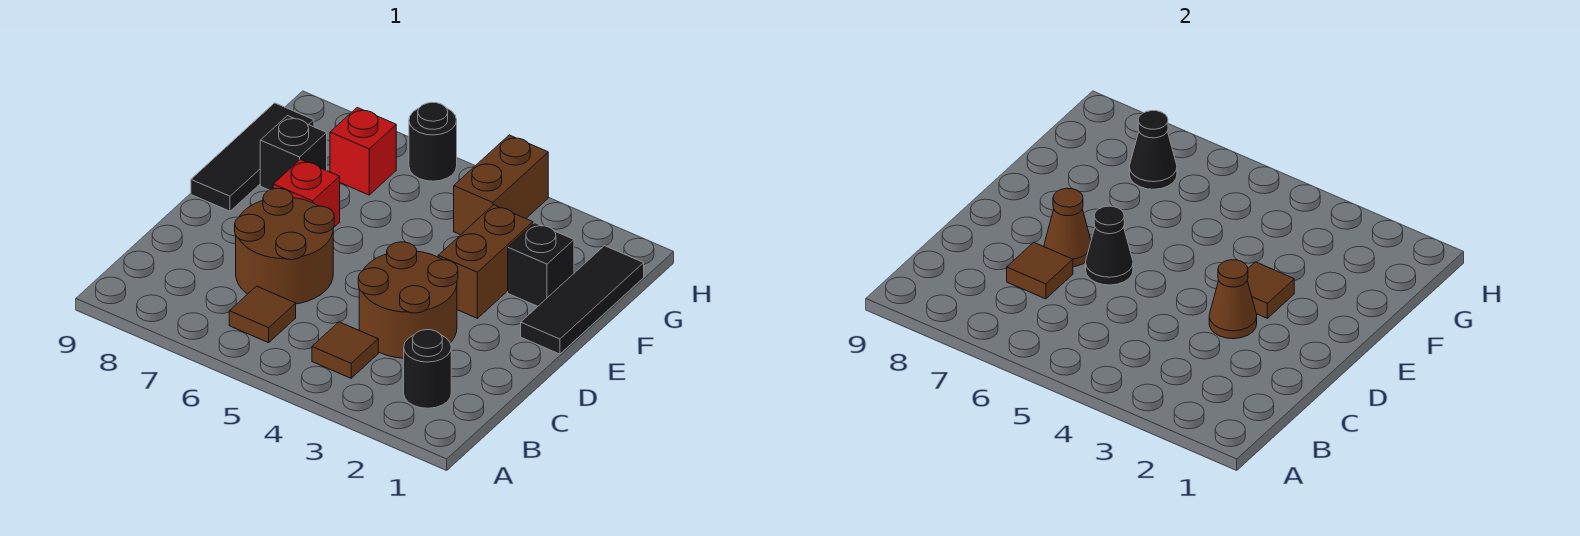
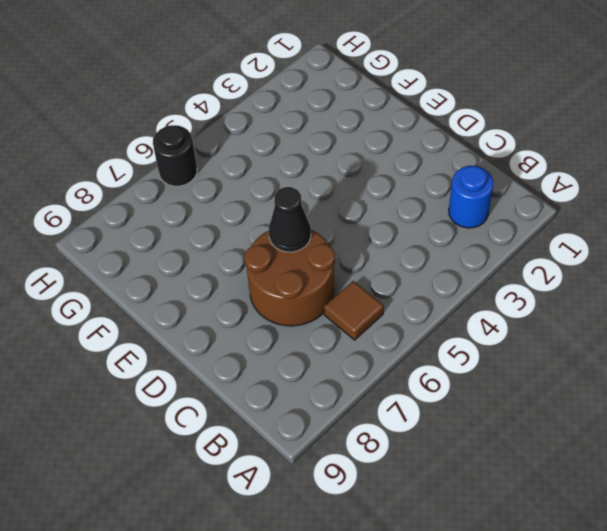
blue 1x1 round brick [449,166,493,228] -> black 1x1 round brick [404,330,451,408]
none -> brown 1x1 tile [312,322,378,378]
none -> brown 2x2 round brick [358,242,458,358]
none -> black 1x3 tile [521,246,644,354]

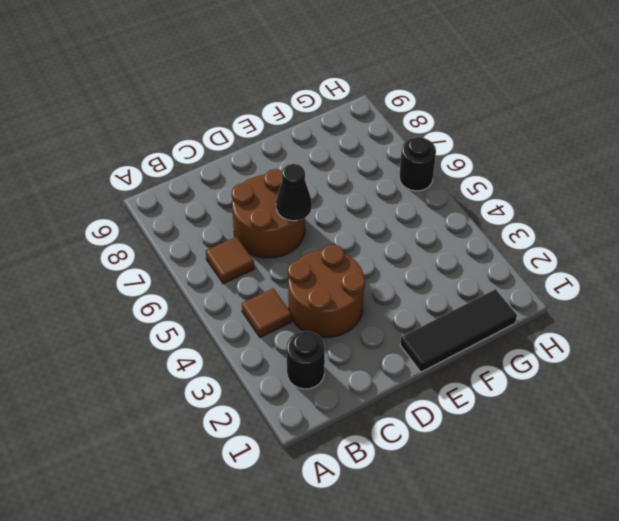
none -> brown 1x2 brick [438,205,533,318]
none -> red 1x1 brick [273,159,340,228]
none -> black 1x3 tile [191,103,314,211]

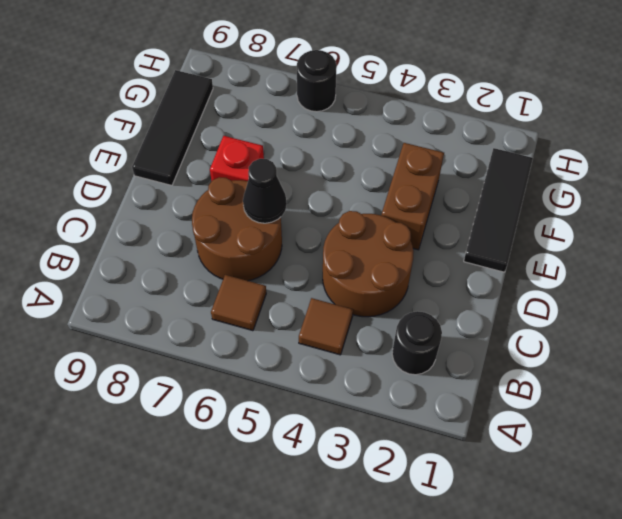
none -> black 1x1 brick [508,223,574,306]
none -> black 1x1 brick [260,116,327,190]
none -> brown 1x2 brick [454,135,548,235]

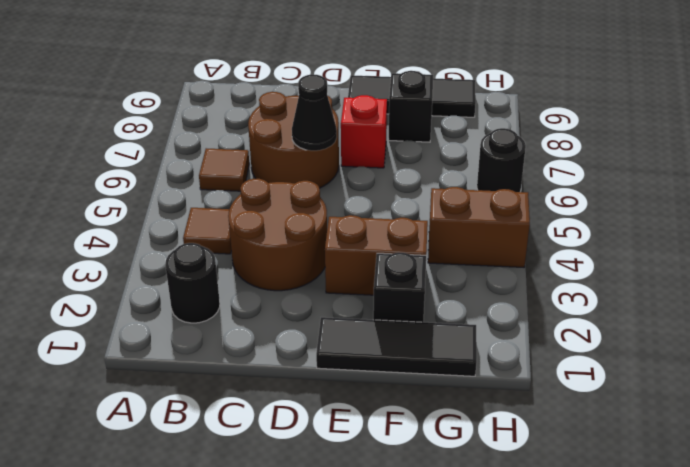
none -> red 1x1 brick [330,108,396,195]
none -> brown 1x1 tile [1007,242,1073,299]
none -> brown 1x1 cone [1209,260,1257,339]

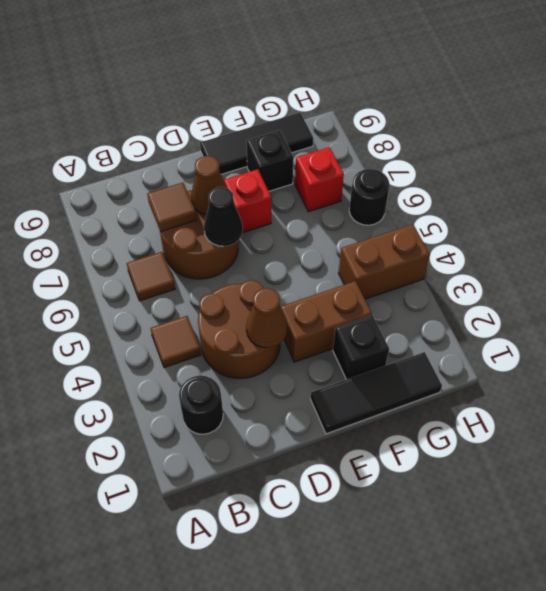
none -> brown 1x1 tile [1247,262,1294,318]
none -> black 1x1 cone [1129,111,1177,189]

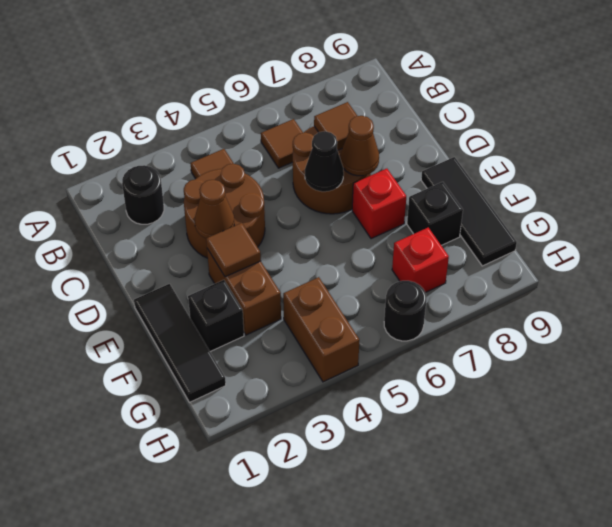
none -> black 1x1 cone [1129,111,1177,189]

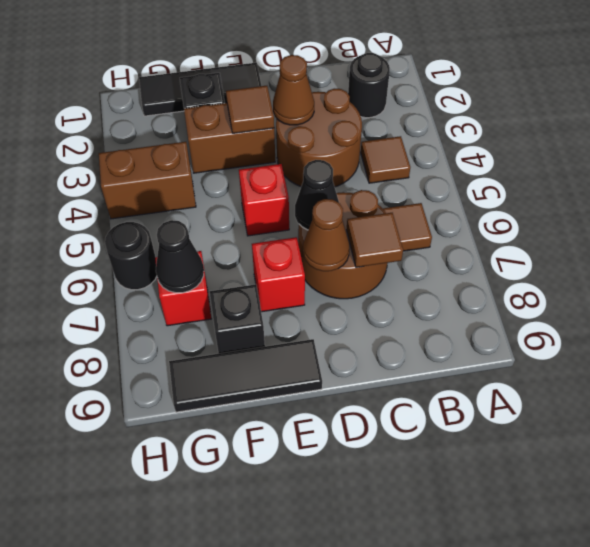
red 1x1 brick [239,164,289,236] -> none

